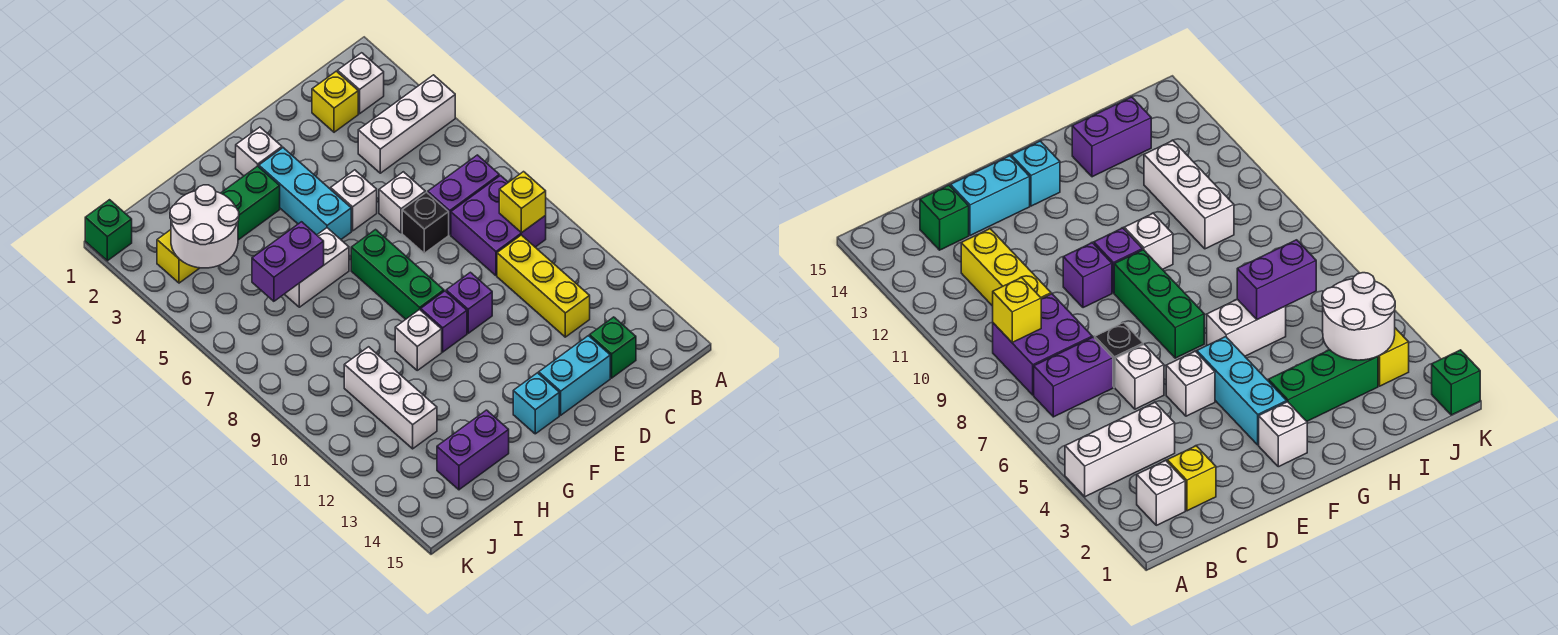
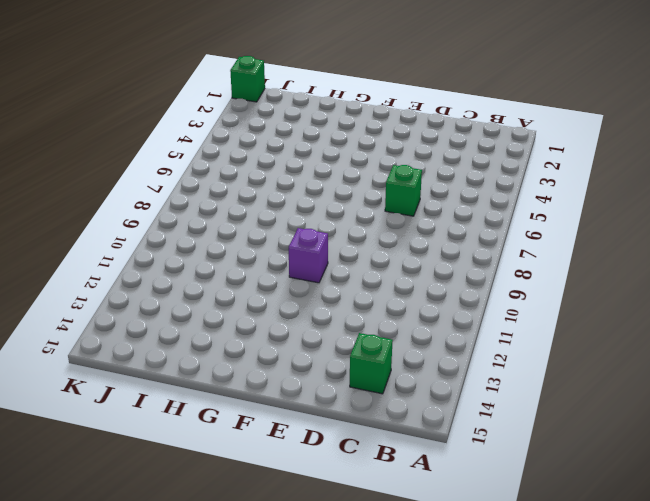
green 1x1 brick [385,165,422,216] -> white 1x1 brick [379,172,425,233]
none -> white 1x3 brick [358,75,455,173]
none -> white 1x1 brick [338,53,384,114]
none -> purple 1x2 brick [428,155,499,235]

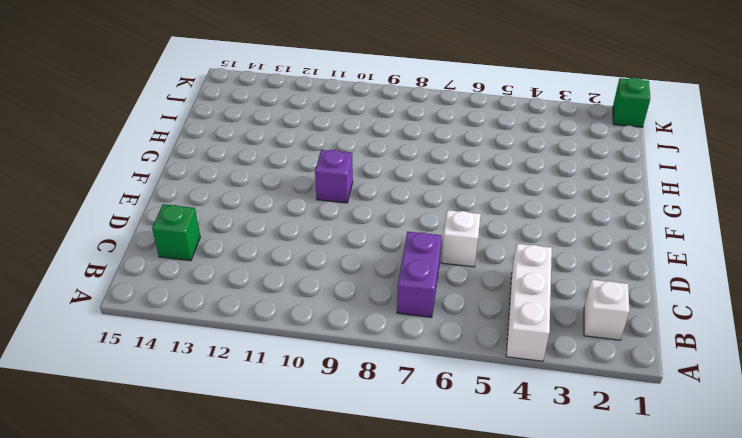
none -> purple 2x2 brick [451,176,546,276]
none -> yellow 1x1 brick [312,71,358,132]
none -> yellow 1x3 brick [497,235,590,337]

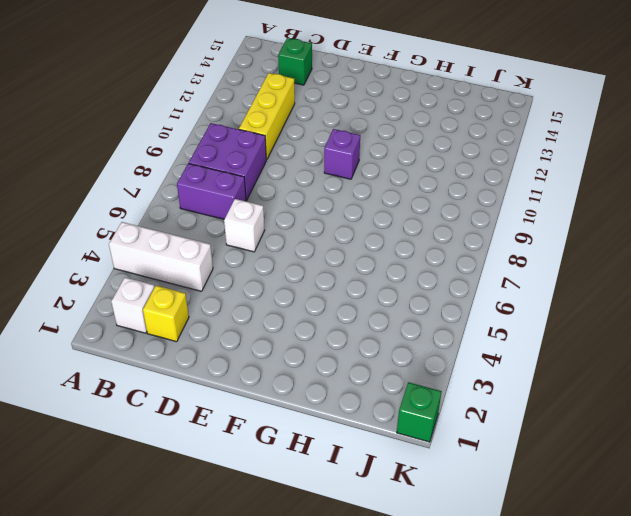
none -> black 1x1 brick [402,192,449,253]
none -> cyan 1x2 brick [539,336,610,415]
none -> white 1x1 brick [331,170,377,231]

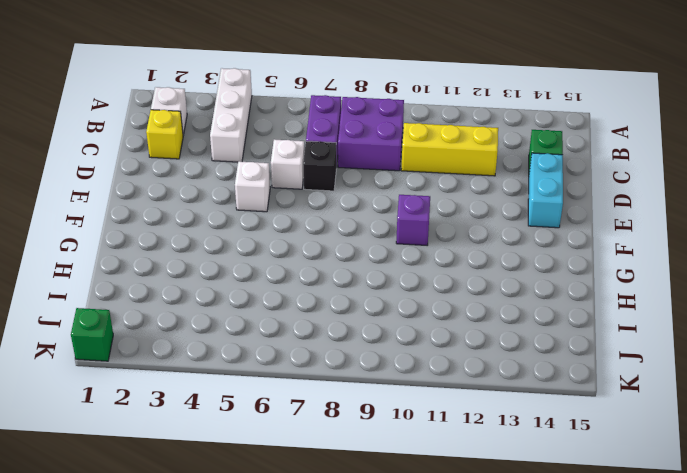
none -> purple 1x1 brick [446,272,492,333]
none -> white 1x1 brick [236,127,282,176]
none -> cyan 1x3 brick [259,148,351,239]

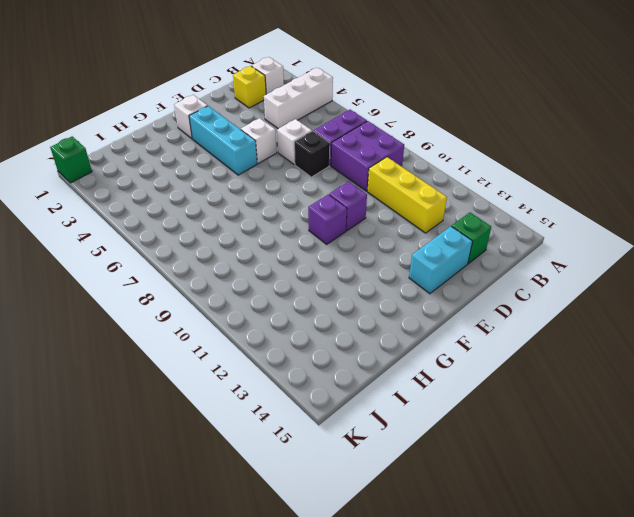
none -> green 1x3 brick [351,230,444,319]
none -> cyan 1x1 brick [513,373,559,434]
none -> green 1x3 brick [221,166,280,240]

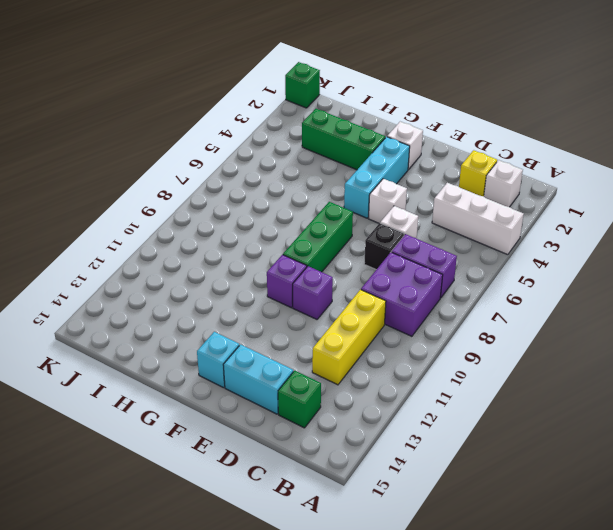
none -> white 1x2 brick [285,228,349,307]
none -> white 1x1 brick [395,309,442,370]
none -> purple 1x2 brick [437,410,509,490]

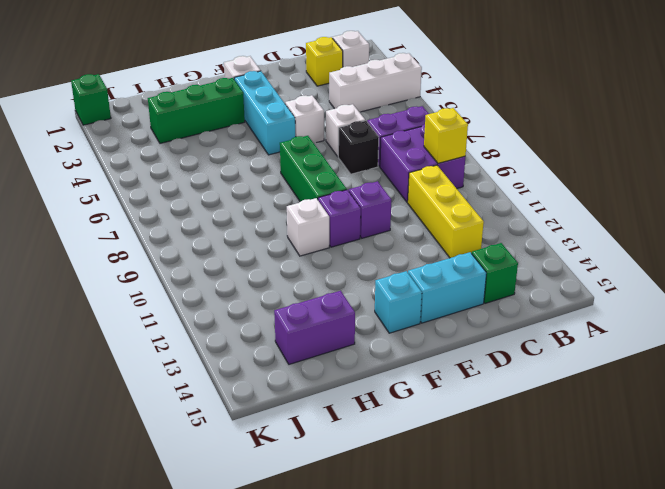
none -> white 1x2 brick [285,228,349,307]
none -> white 1x3 brick [344,347,437,449]
none -> yellow 1x1 brick [157,230,199,283]

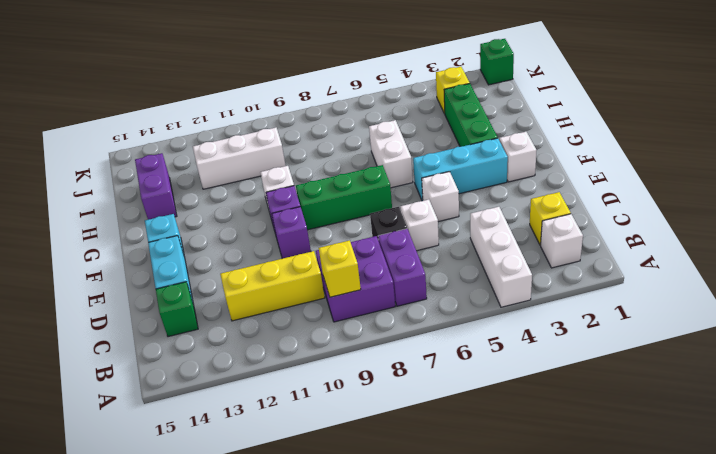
none -> purple 1x2 brick [252,222,324,301]
none -> white 2x2 round brick [170,185,239,268]

